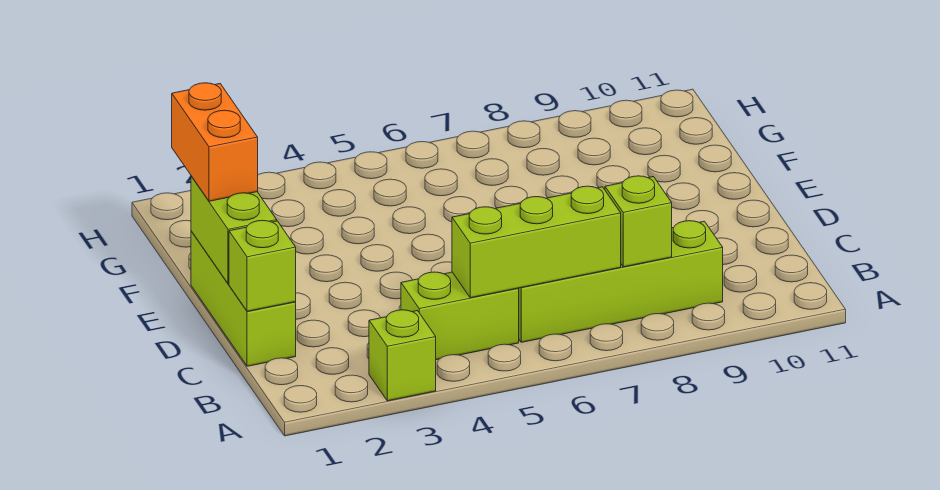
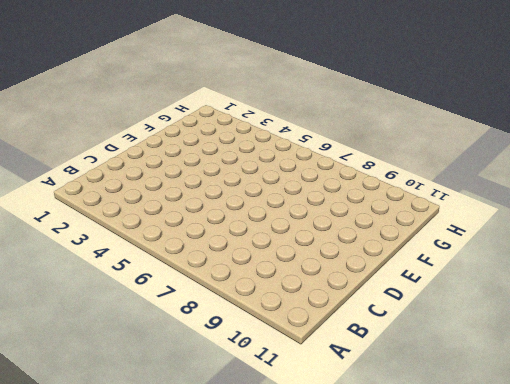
none -> lime 1x1 brick [369,310,436,401]
none -> lime 1x2 brick [401,272,519,360]

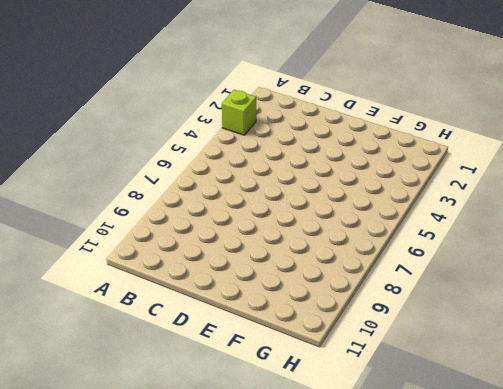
none -> lime 1x2 brick [401,272,519,360]
none -> lime 1x4 brick [518,221,723,342]

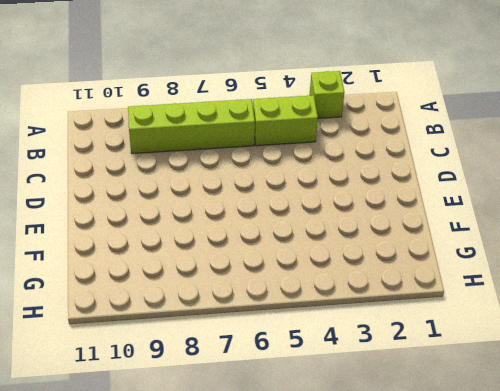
none -> lime 1x3 brick [191,231,296,366]
none -> lime 1x3 brick [452,186,621,298]

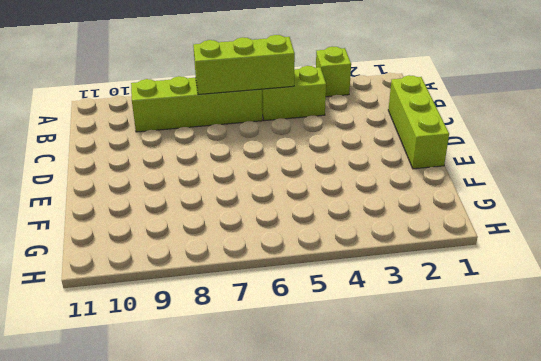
none -> lime 1x1 brick [605,176,672,267]
none -> lime 1x1 brick [229,220,296,311]

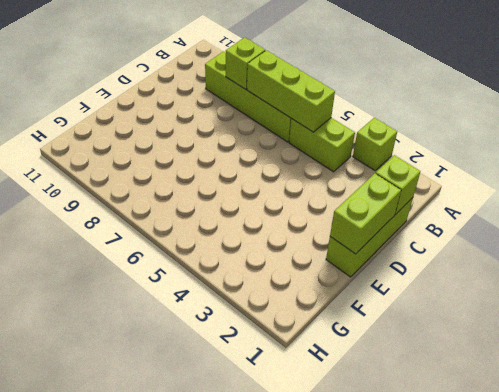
none -> orange 1x2 brick [172,83,258,201]

